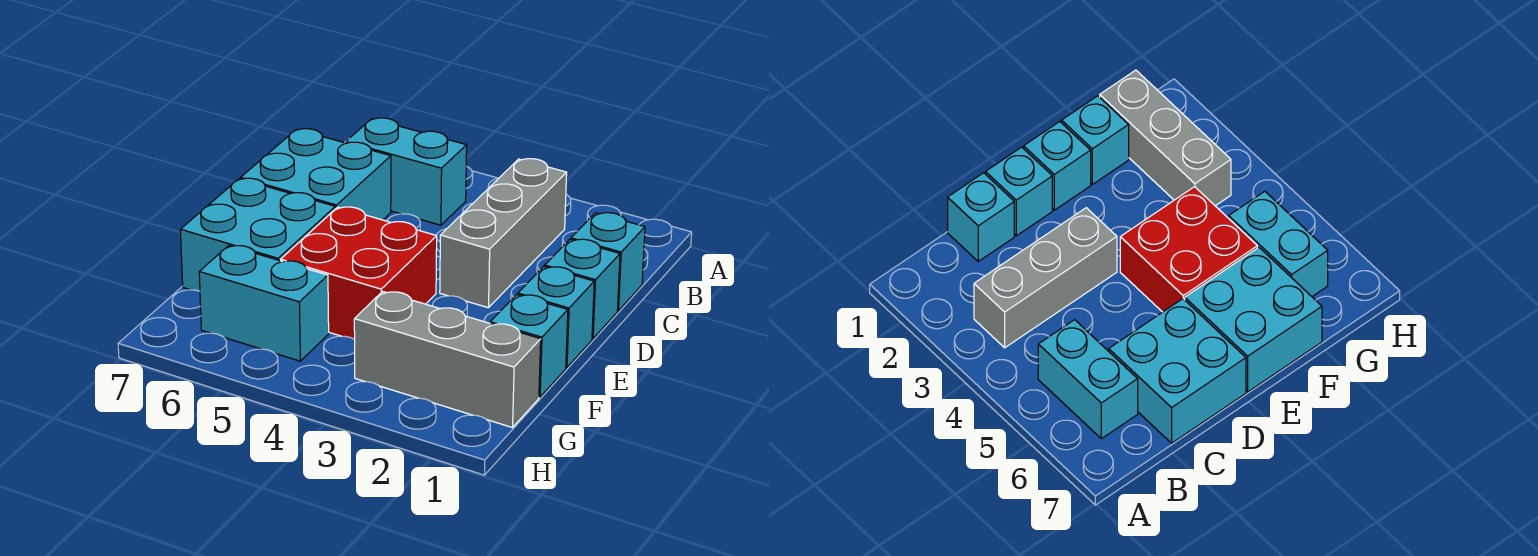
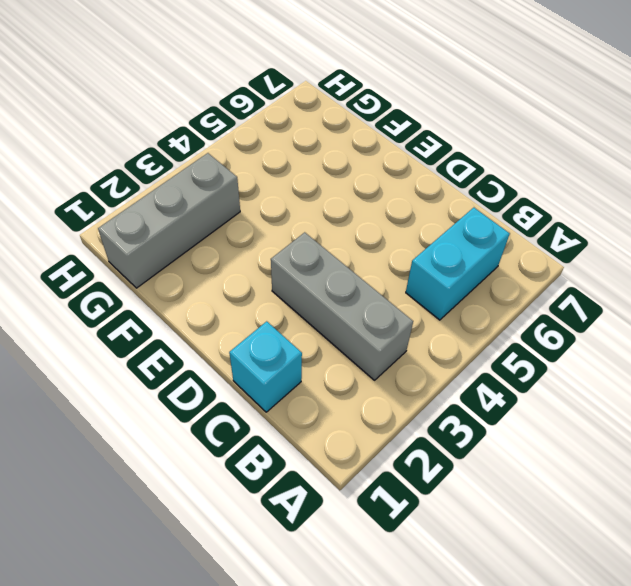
none -> cyan 2x2 brick [241,129,391,220]
none -> cyan 1x1 brick [545,239,620,339]

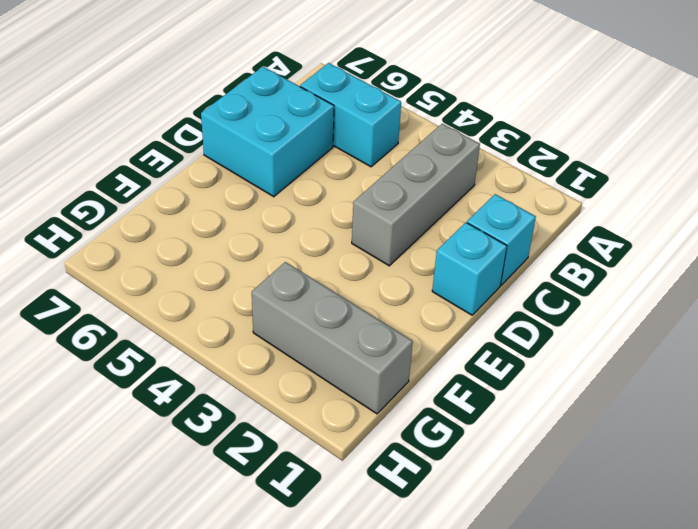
none -> cyan 1x1 brick [518,267,594,368]
none -> red 2x2 brick [281,207,437,339]

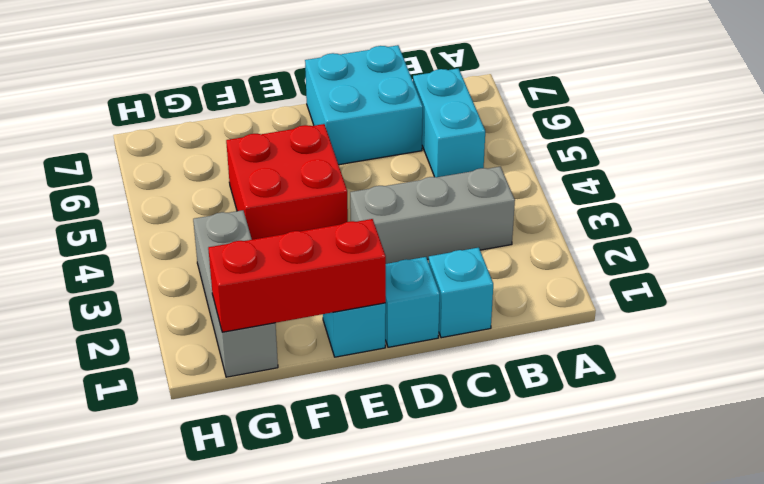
red 1x3 brick [208,219,386,332] -> none
none -> cyan 2x2 brick [180,178,335,291]
none -> cyan 1x1 brick [490,295,568,397]

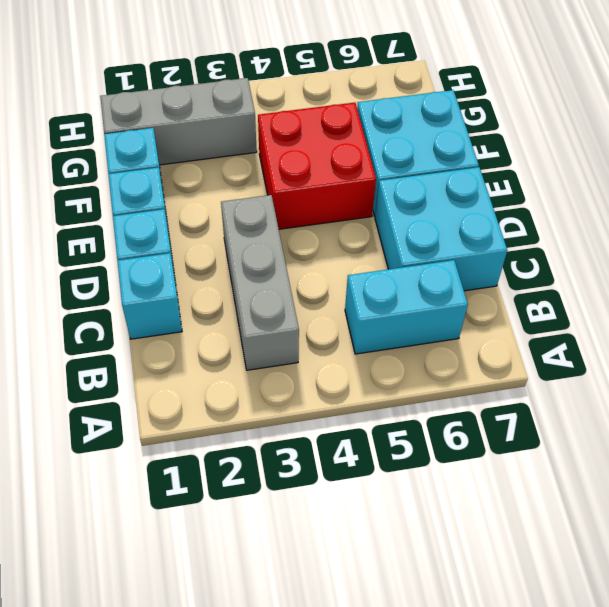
none -> cyan 1x2 brick [199,246,329,361]

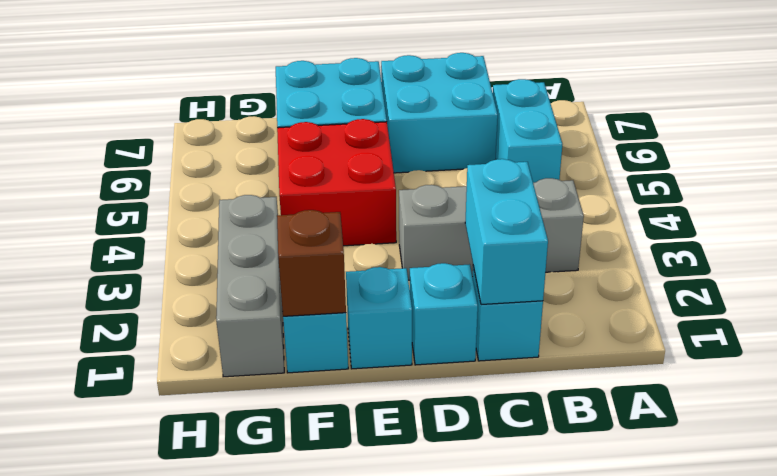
cyan 1x2 brick [465,159,548,305] -> cyan 1x2 brick moved to [199,246,329,361]
brown 1x1 brick [277,210,346,316] -> none

